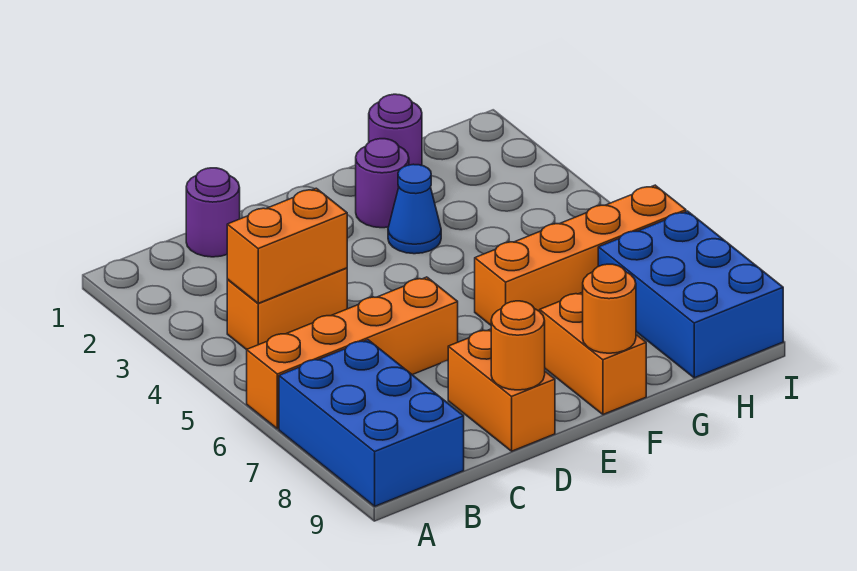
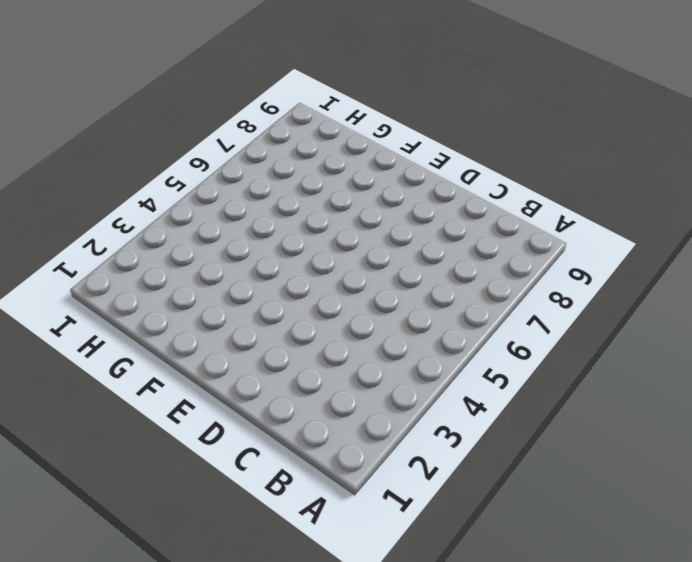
none -> orange 1x4 brick [247,277,458,429]
none -> blue 2x3 brick [279,340,464,506]
none -> orange 1x2 brick [227,268,347,350]

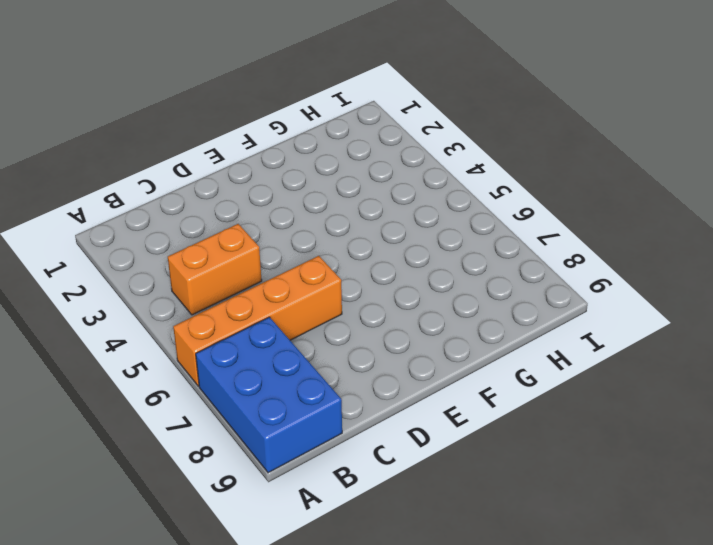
none -> purple 1x1 round brick [186,168,240,257]
none -> orange 1x2 brick [448,329,555,451]
none -> purple 1x1 round brick [356,139,409,228]

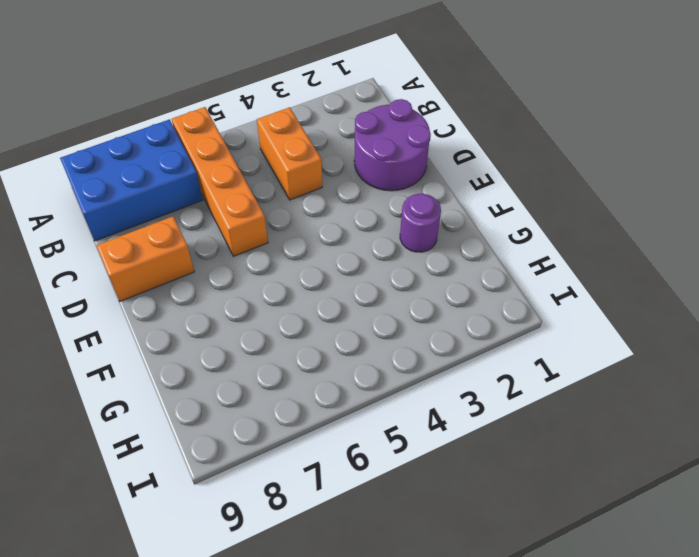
purple 2x2 round brick [354,99,431,191] -> purple 1x1 round brick [186,168,240,257]
none -> blue 1x1 cone [388,164,441,254]
none -> orange 1x4 brick [475,185,686,325]
none -> orange 1x2 brick [540,292,646,414]

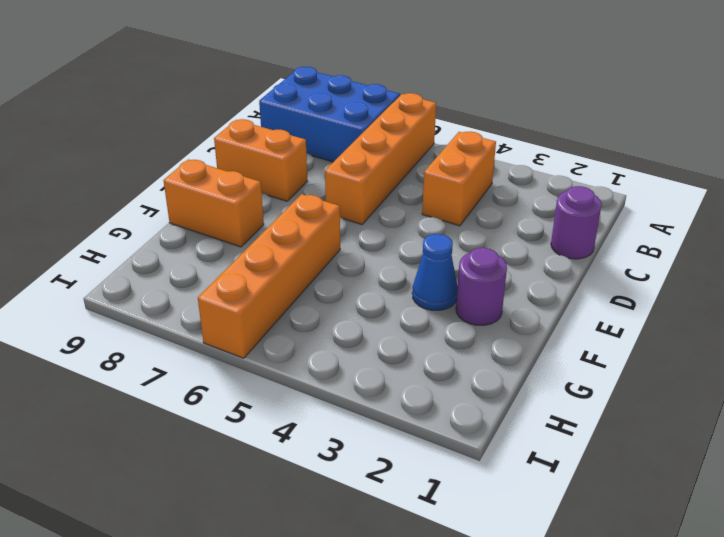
none -> purple 1x1 round brick [369,94,422,165]
none -> blue 2x3 brick [598,211,783,378]
none -> orange 1x2 brick [227,188,347,303]

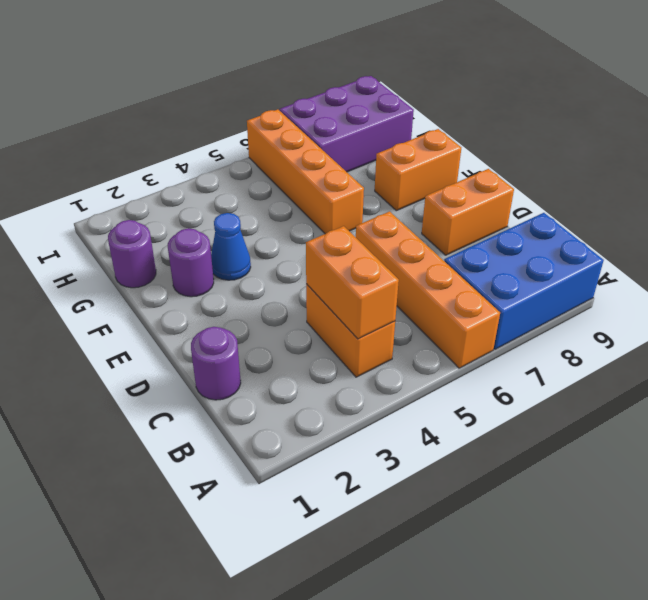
purple 2x3 brick [280,76,414,172] -> blue 2x3 brick [598,211,783,378]
none -> orange 1x1 round brick [491,301,545,390]
none -> orange 1x1 round brick [583,264,636,353]

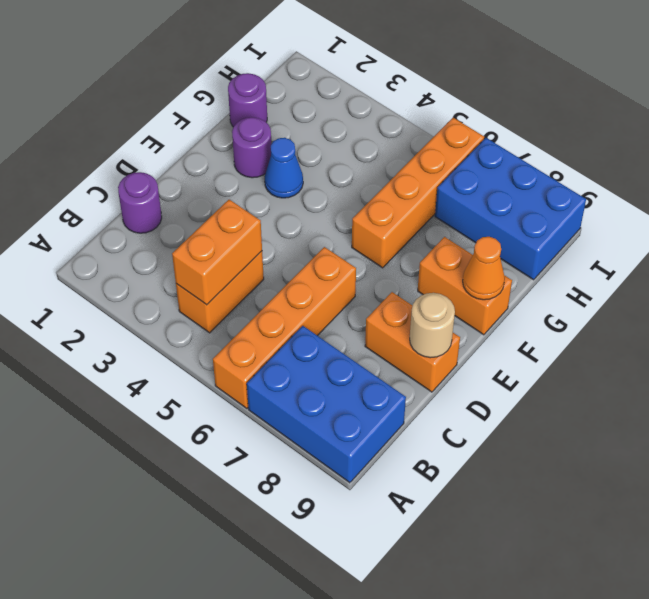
tan 1x1 round brick [410,293,455,358] -> orange 1x1 round brick [491,301,545,390]
orange 1x1 cone [463,237,505,300] -> orange 1x1 round brick [583,264,636,353]

